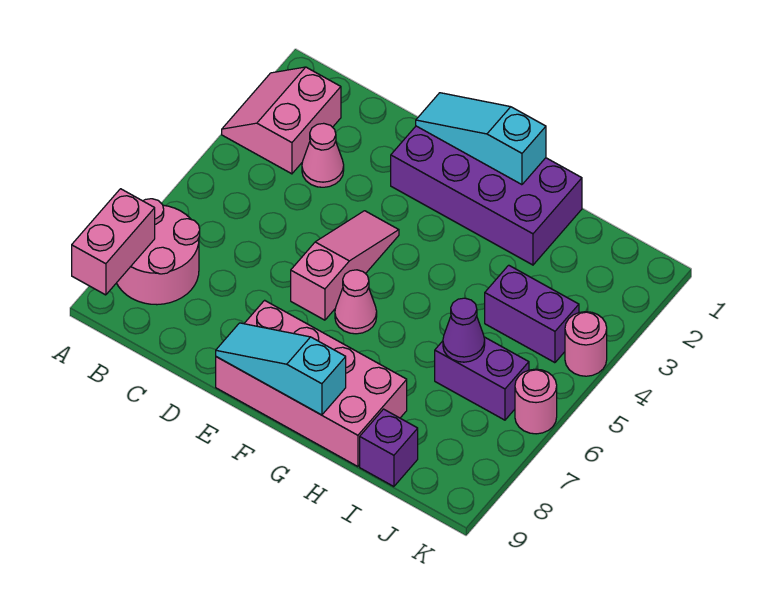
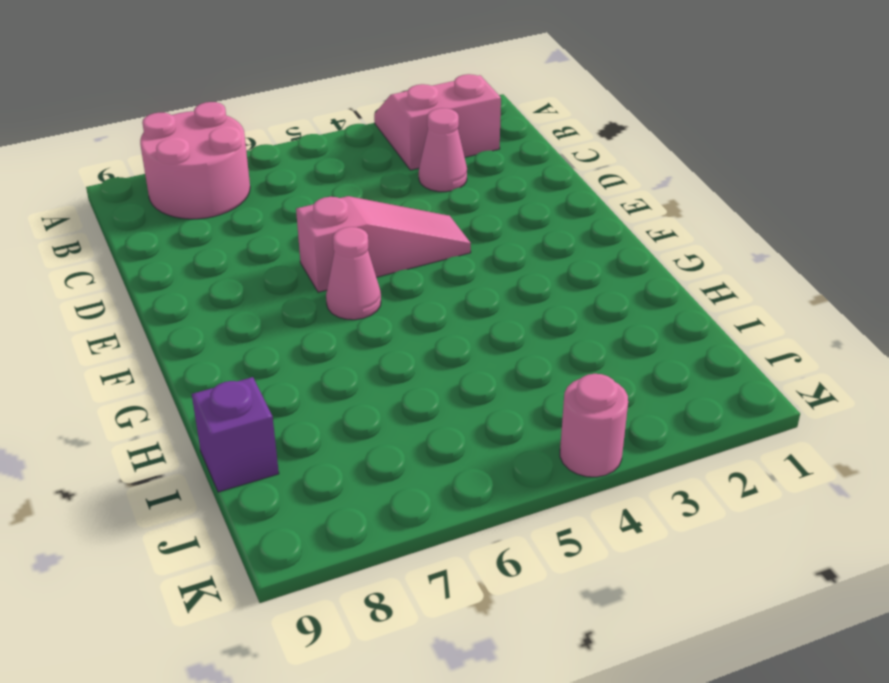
none -> purple 2x4 brick [391,126,582,265]
none -> pink 2x4 brick [216,300,407,467]
none -> purple 1x2 brick [485,265,579,363]

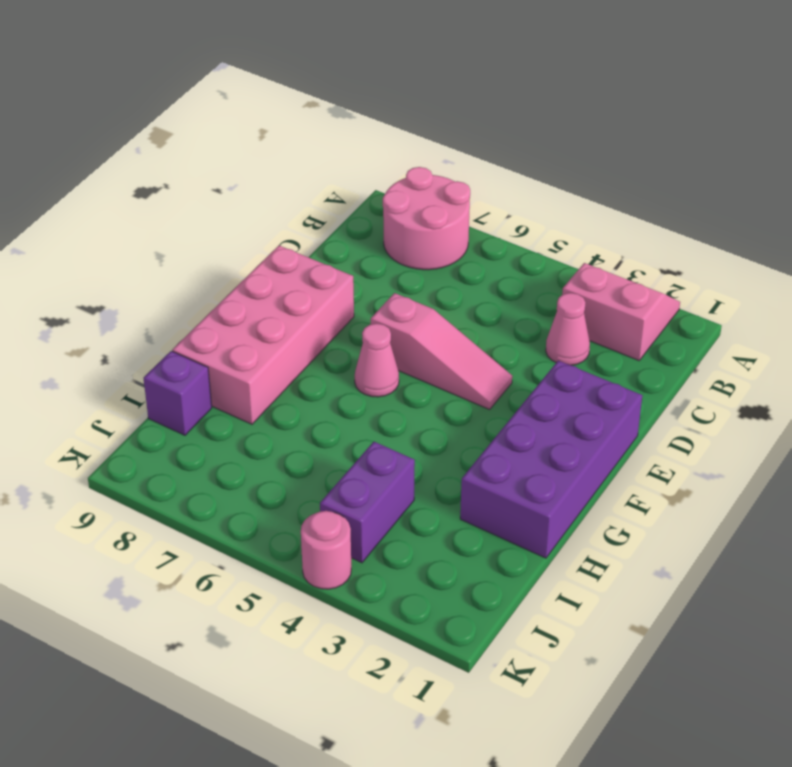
none -> purple 1x2 brick [435,337,529,420]
none -> pink 1x1 round brick [515,369,557,434]
none -> pink 1x2 brick [72,189,155,295]

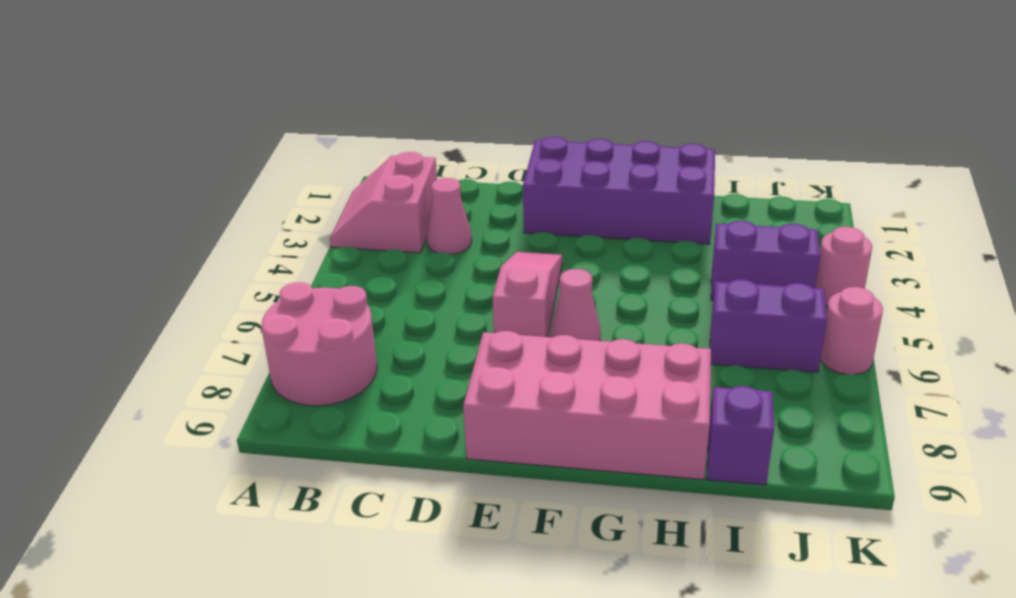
none -> pink 1x2 brick [72,189,155,295]
none -> cyan 1x3 slope [416,93,546,185]
none -> cyan 1x3 slope [216,323,346,415]

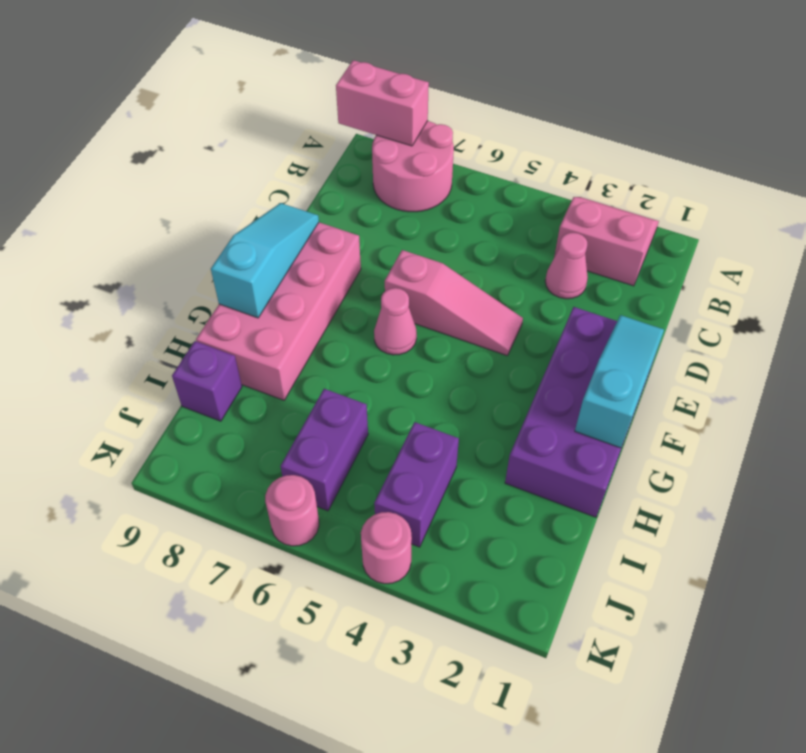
none -> purple 1x1 cone [443,298,485,362]

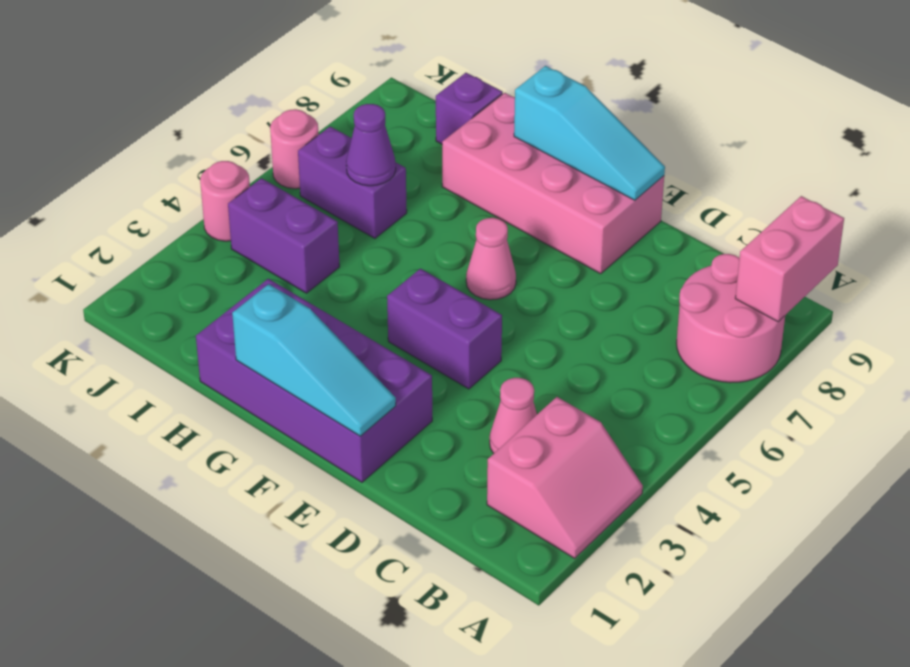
purple 1x2 brick [387,269,502,389] -> pink 1x3 slope [291,211,399,320]

